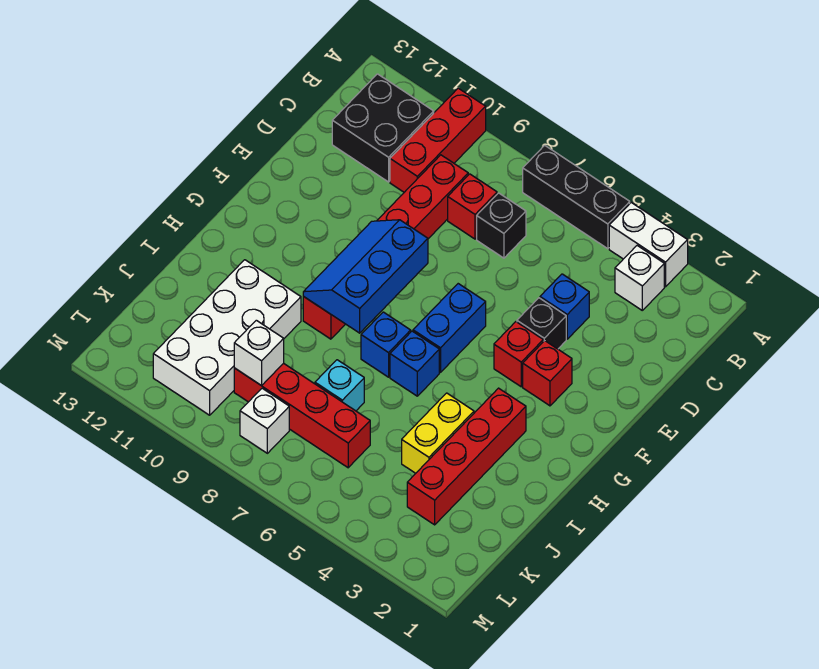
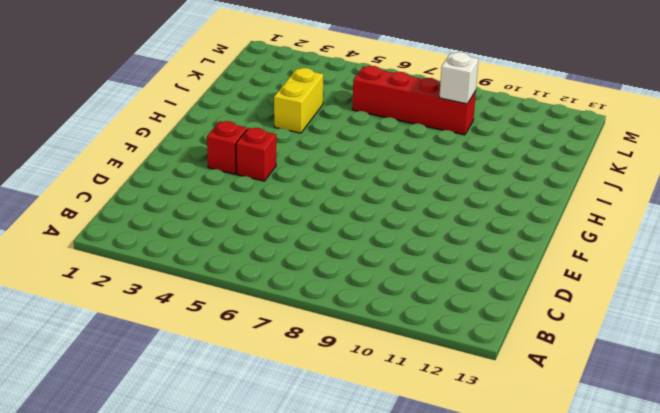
none -> white 1x2 brick [609,203,688,287]
none -> black 1x3 brick [523,145,630,249]
none -> red 1x3 brick [390,88,486,192]

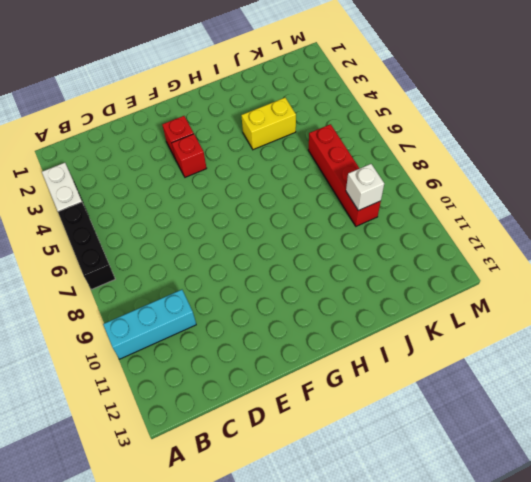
cyan 1x3 brick [103,290,196,359] -> red 1x3 brick [390,88,486,192]
none -> white 1x1 brick [615,246,664,310]
none -> black 2x2 brick [332,74,434,182]
none -> black 1x1 brick [477,193,526,258]

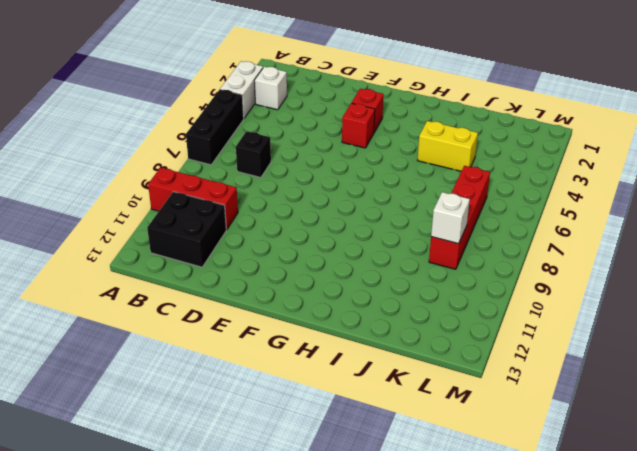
none -> red 1x1 brick [448,174,497,239]
none -> red 1x6 brick [303,155,468,339]
none -> blue 1x1 brick [540,274,589,339]

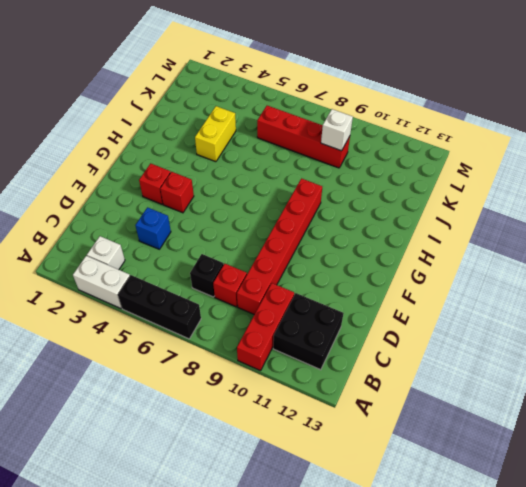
none -> black 1x1 brick [517,298,566,349]
none -> blue 1x2 brick [413,284,486,372]
none -> red 1x4 brick [407,388,526,525]

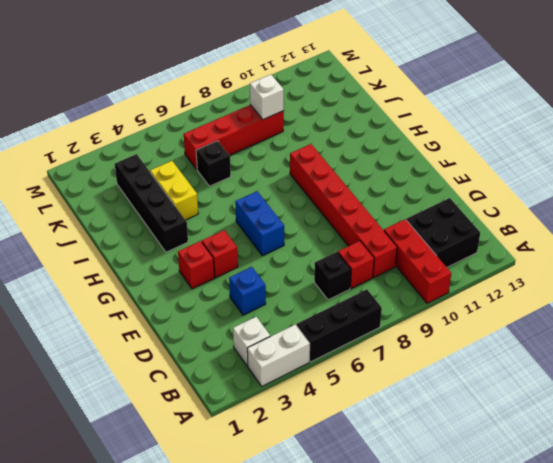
black 1x4 brick [115,154,188,252] -> red 1x4 brick [407,388,526,525]
black 1x1 brick [196,141,231,186] -> black 1x1 brick moved to [517,298,566,349]
none -> blue 1x1 brick [390,331,439,396]
none -> blue 1x1 brick [361,312,411,377]
none -> white 2x4 brick [153,260,301,415]

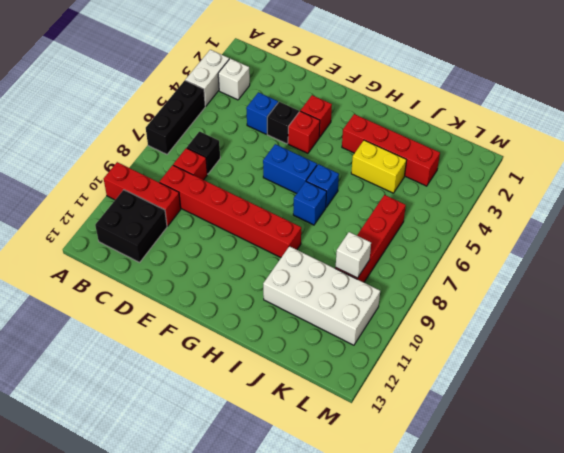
none -> cyan 1x1 brick [315,360,364,411]
none -> white 1x1 brick [240,388,289,453]
none -> blue 2x3 slope [303,220,428,333]

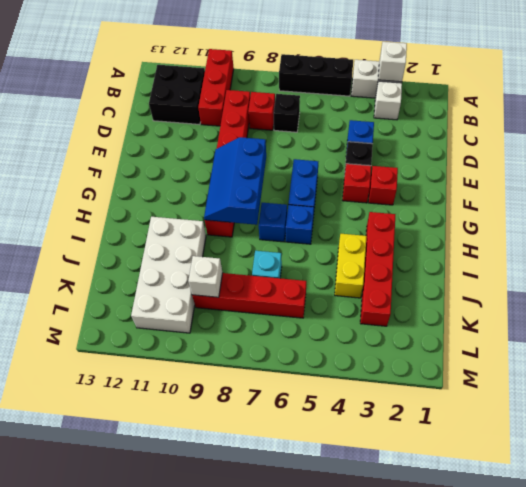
white 1x1 brick [378,42,407,82] -> white 1x1 brick moved to [240,388,289,453]

